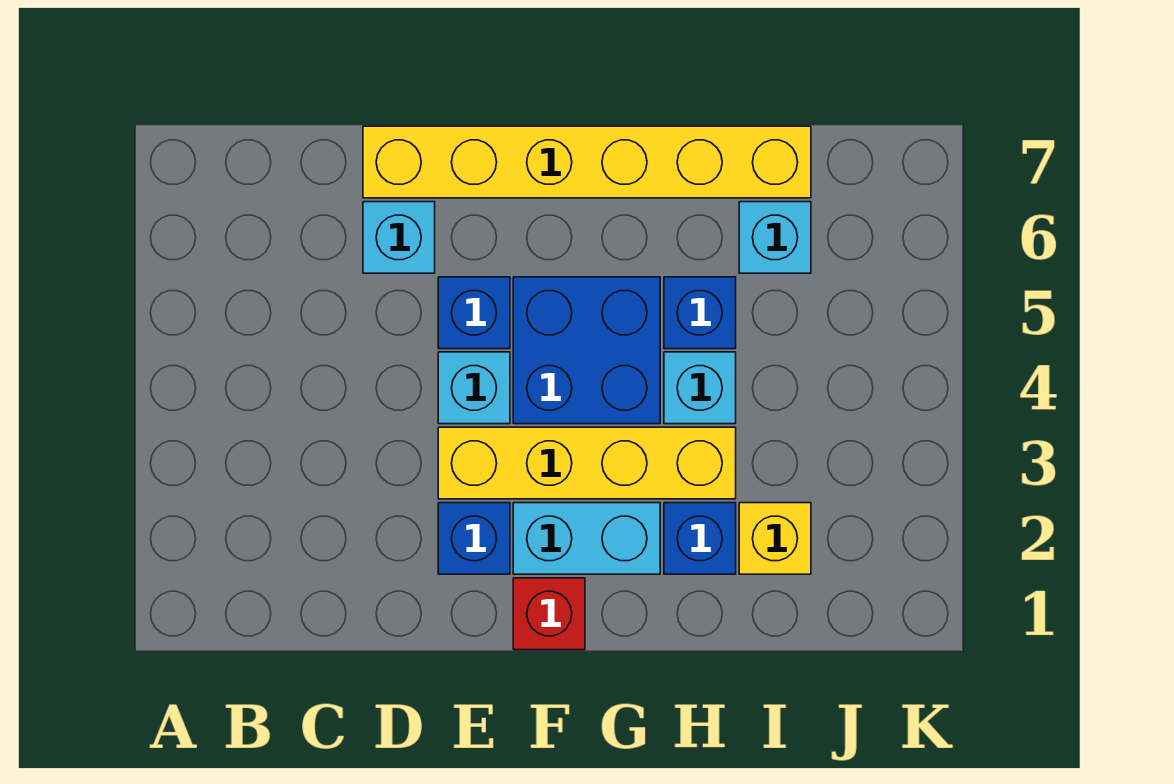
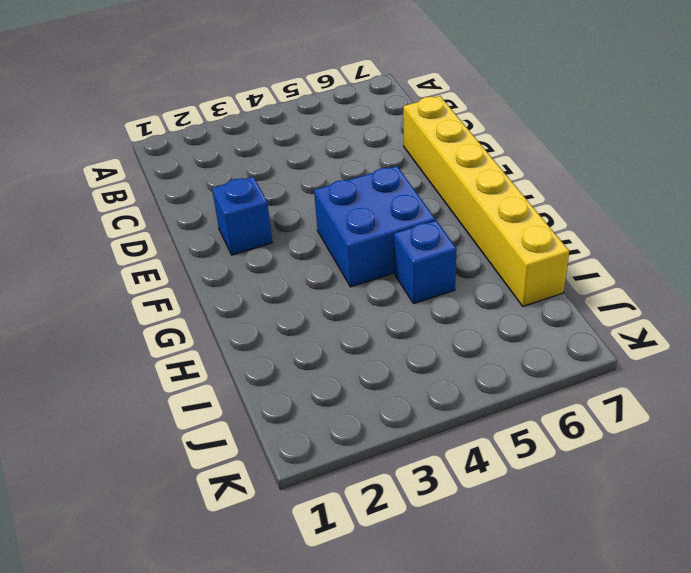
none -> cyan 1x1 brick [363,202,435,273]
none -> yellow 1x4 brick [438,427,736,499]
none -> cyan 1x1 brick [438,352,510,424]

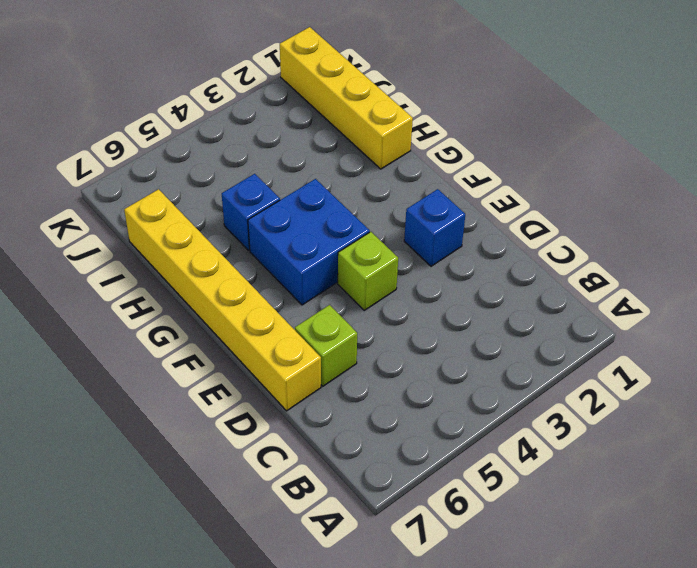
lime 1x1 brick [295,305,357,386] -> cyan 1x1 brick [363,202,435,273]
lime 1x1 brick [338,232,398,310] -> cyan 1x1 brick [438,352,510,424]
yellow 1x4 brick [280,27,413,169] -> yellow 1x4 brick moved to [438,427,736,499]
none -> blue 1x1 brick [438,277,510,349]
none -> red 1x1 brick [513,578,585,650]
none -> cyan 1x2 brick [513,503,660,574]

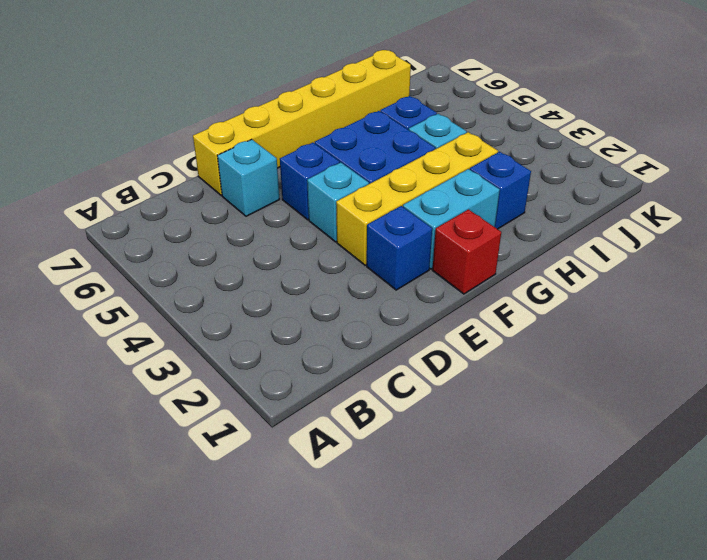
none -> yellow 1x1 brick [739,503,811,574]
none -> cyan 1x1 brick [739,202,811,273]

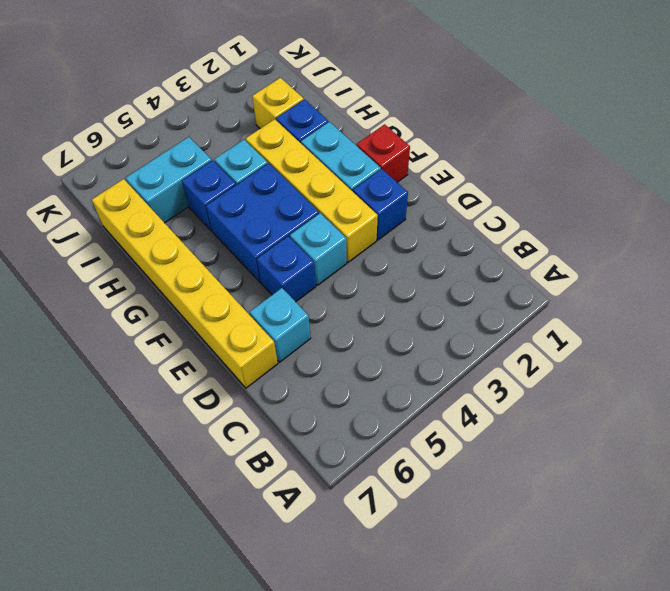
cyan 1x2 brick [126,137,212,223] -> cyan 1x1 brick [739,202,811,273]

